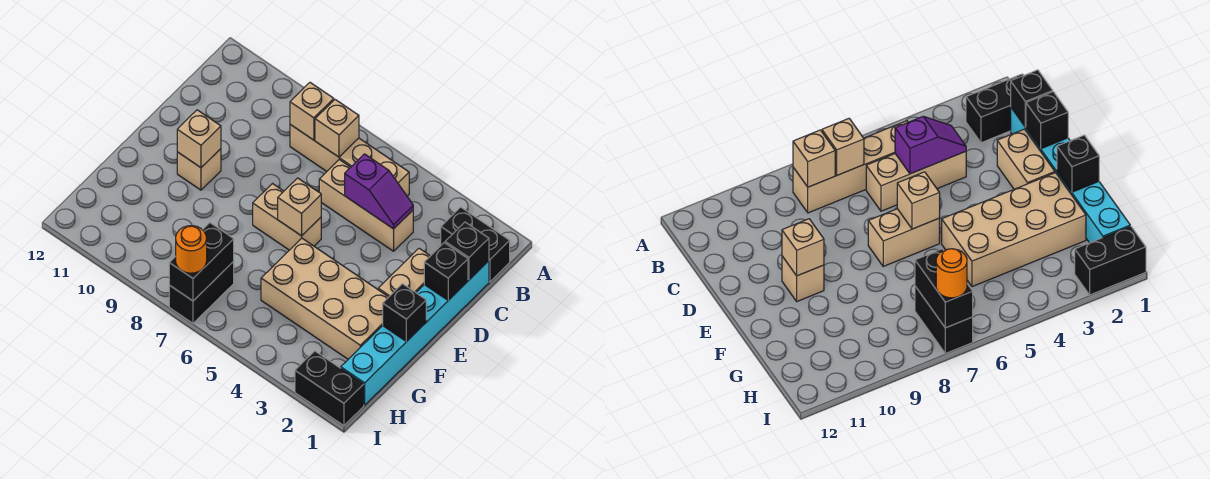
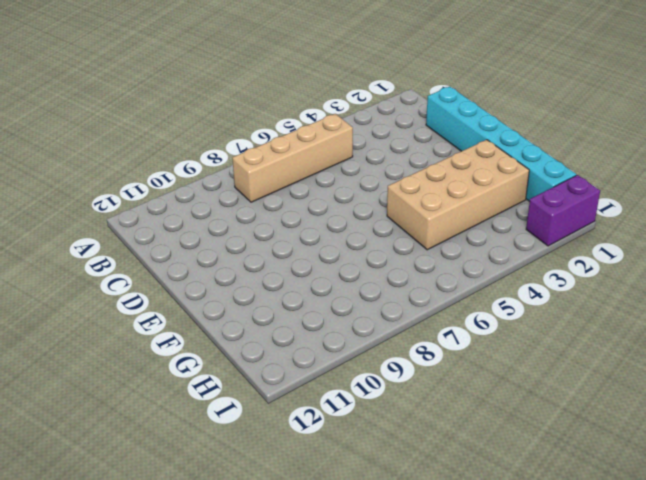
purple 1x2 brick [526,175,600,246] -> black 1x2 brick [295,351,364,426]
none -> black 1x2 brick [441,207,510,282]
none -> tan 1x3 brick [319,160,413,251]
none -> tan 1x2 brick [378,248,430,297]

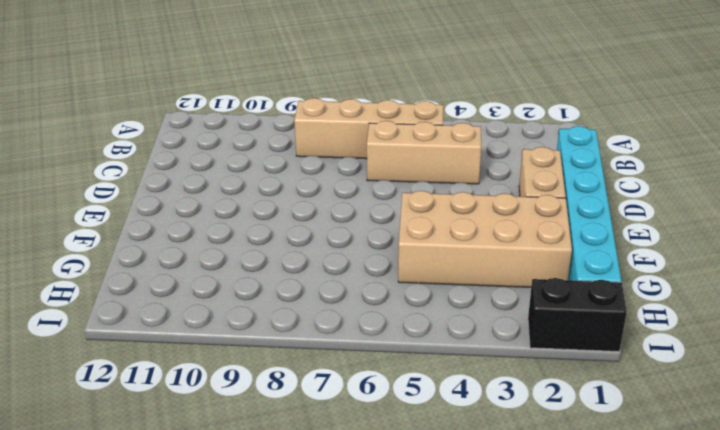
none -> black 1x2 brick [441,207,510,282]
none -> tan 1x2 brick [253,184,321,250]
none -> tan 1x1 brick [177,149,221,190]

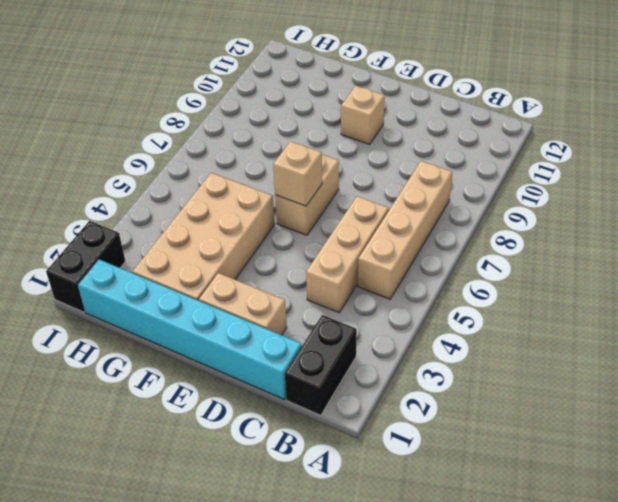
none -> black 1x2 brick [169,262,234,323]
none -> tan 1x1 brick [315,100,359,157]
none -> tan 1x1 brick [290,83,334,140]

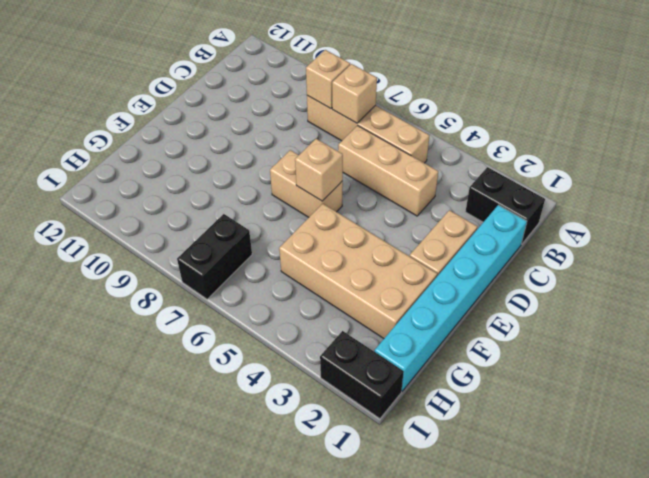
none -> tan 1x1 brick [177,149,221,190]
none -> black 1x1 brick [445,222,489,280]
none -> purple 1x2 slope [345,154,413,229]

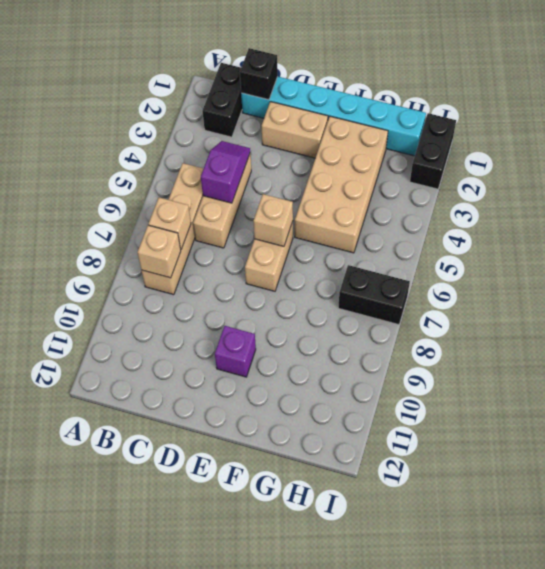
purple 1x1 brick [215,326,256,377] -> tan 1x1 brick [177,149,221,190]
none -> black 1x1 brick [424,243,468,300]
none -> tan 1x1 brick [177,110,221,168]
none -> black 1x1 brick [383,284,426,342]

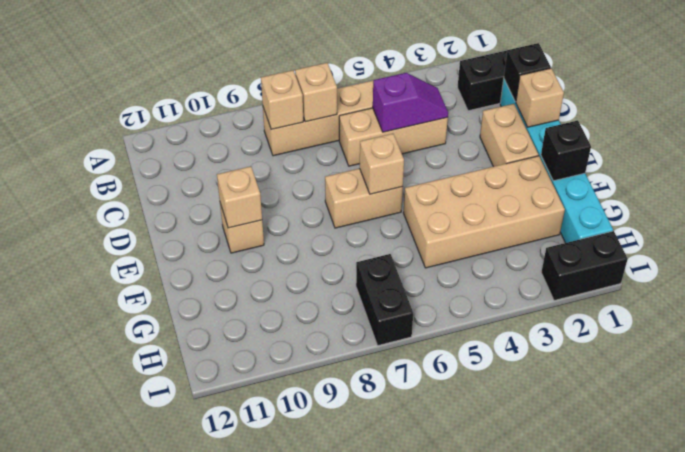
tan 1x1 brick [516,68,564,127] -> black 1x1 brick [424,243,468,300]
none -> black 1x2 brick [169,223,234,301]
none -> orange 1x1 round brick [176,226,207,273]

